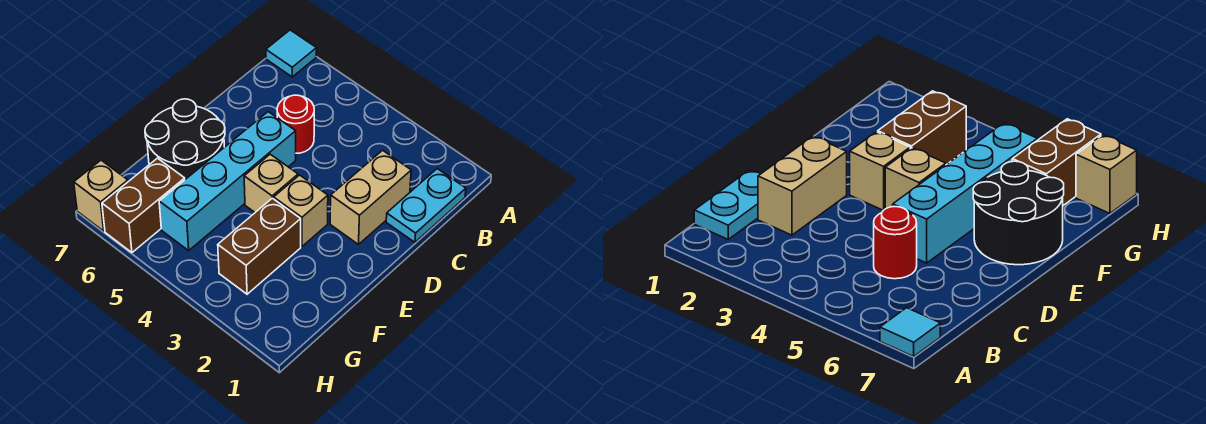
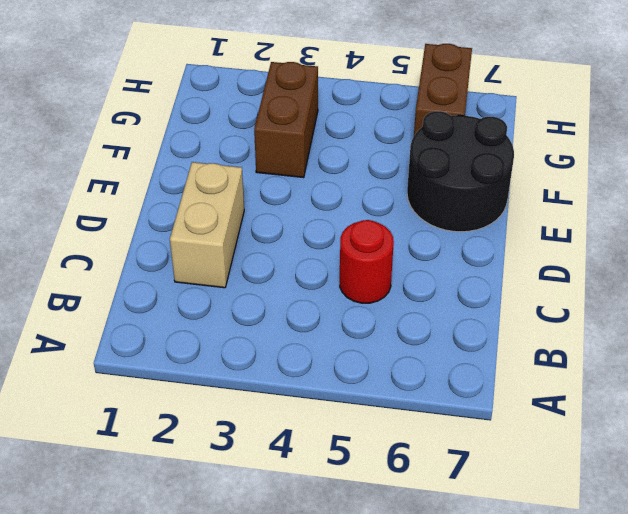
none -> cyan 1x1 tile [266,30,317,77]
none -> cyan 1x2 plate [386,169,466,242]

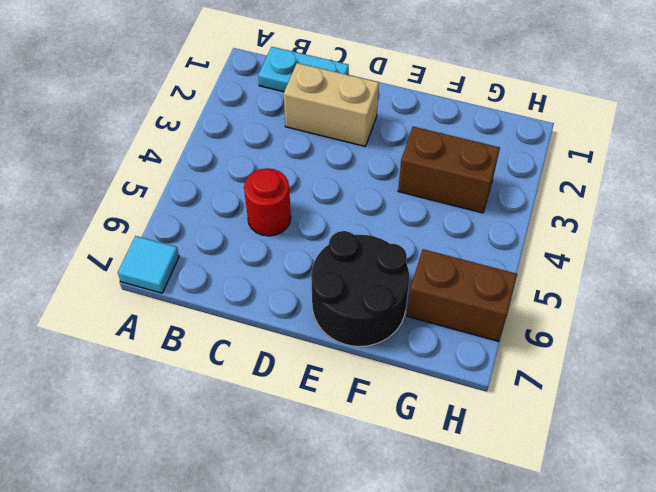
none -> cyan 1x4 brick [159,112,296,250]
none -> tan 1x1 brick [274,175,328,246]

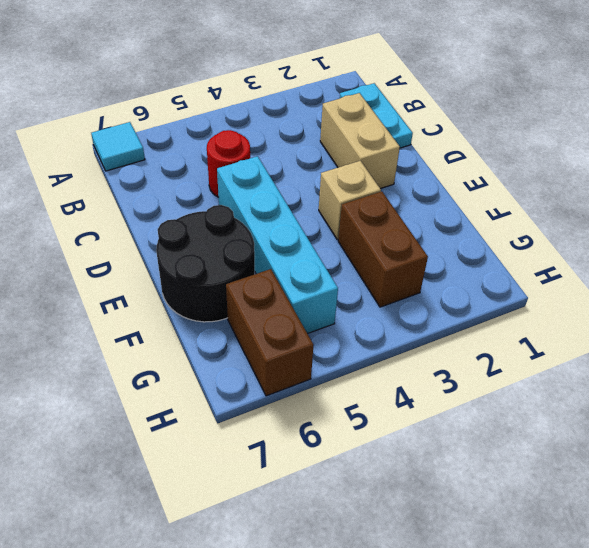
none -> tan 1x1 brick [244,154,298,212]
none -> tan 1x1 brick [74,160,128,231]

